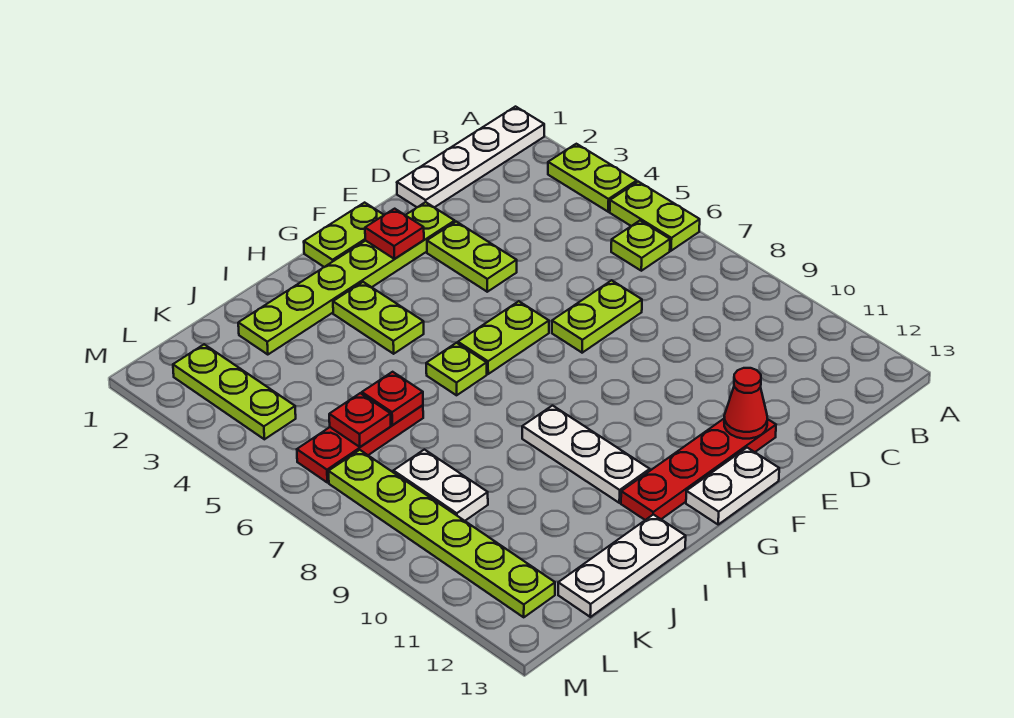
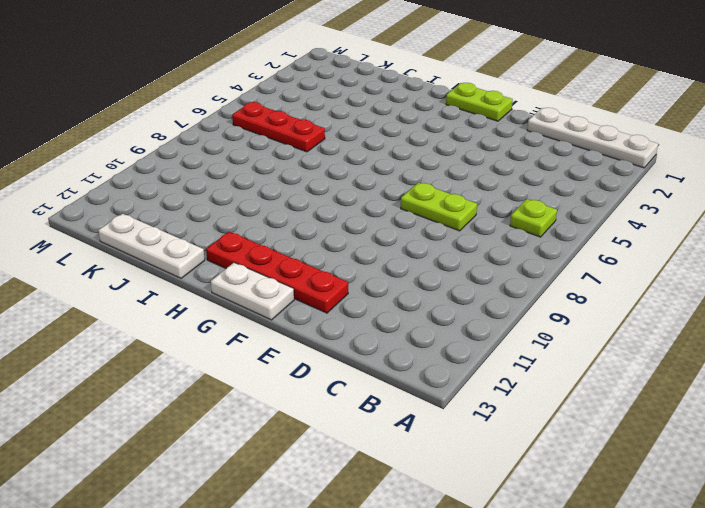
none -> lime 1x2 plate [548,144,637,212]
none -> lime 1x2 plate [610,182,700,251]
none -> lime 1x6 plate [238,202,455,355]

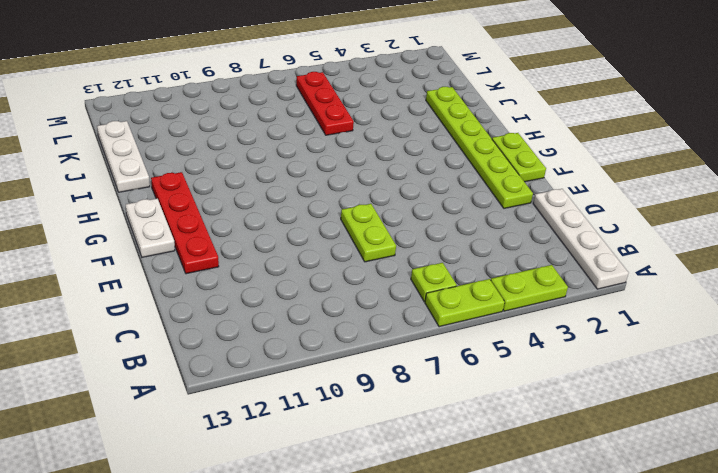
none -> lime 1x2 plate [427,222,517,292]
none -> lime 1x2 plate [458,301,549,374]
none -> lime 1x2 plate [333,282,424,354]

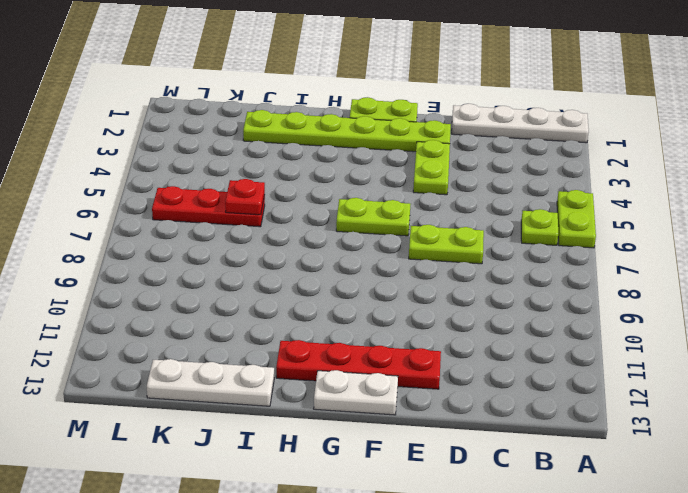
none -> lime 1x2 plate [548,144,637,212]
none -> lime 1x2 plate [333,282,424,354]
none -> lime 1x1 plate [426,343,487,395]

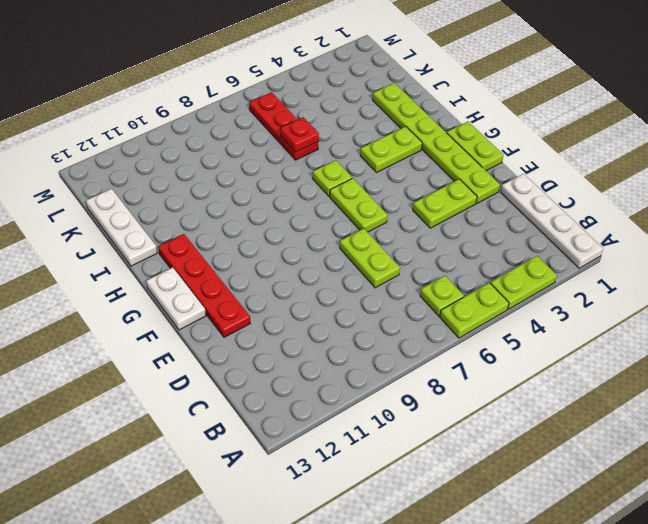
none -> white 1x3 plate [522,406,650,503]
none -> white 1x2 plate [393,450,488,521]
none -> lime 1x3 plate [173,344,296,439]

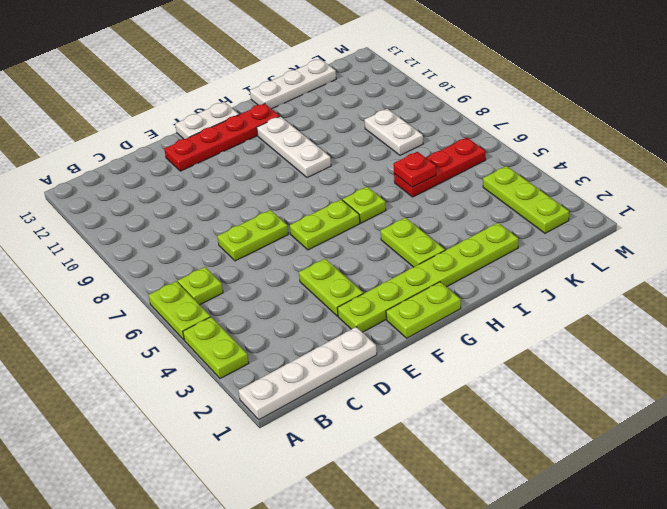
none -> lime 1x6 plate [329,450,555,617]
none -> red 1x1 cone [724,368,767,439]
none -> red 1x1 plate [365,209,424,259]

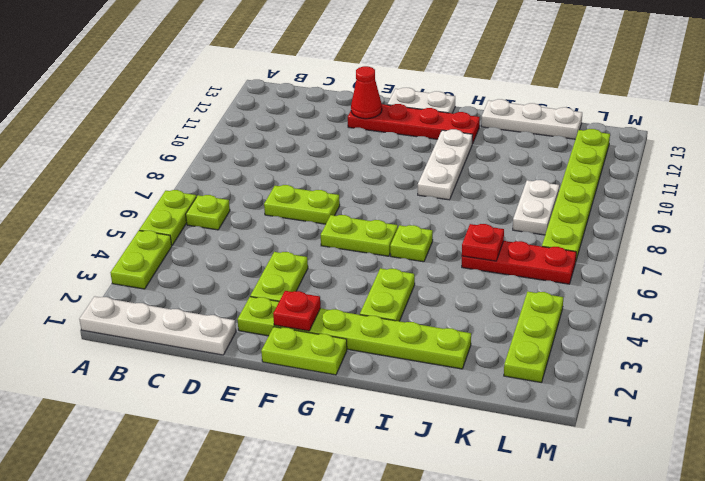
none -> red 1x1 plate [329,393,391,447]

